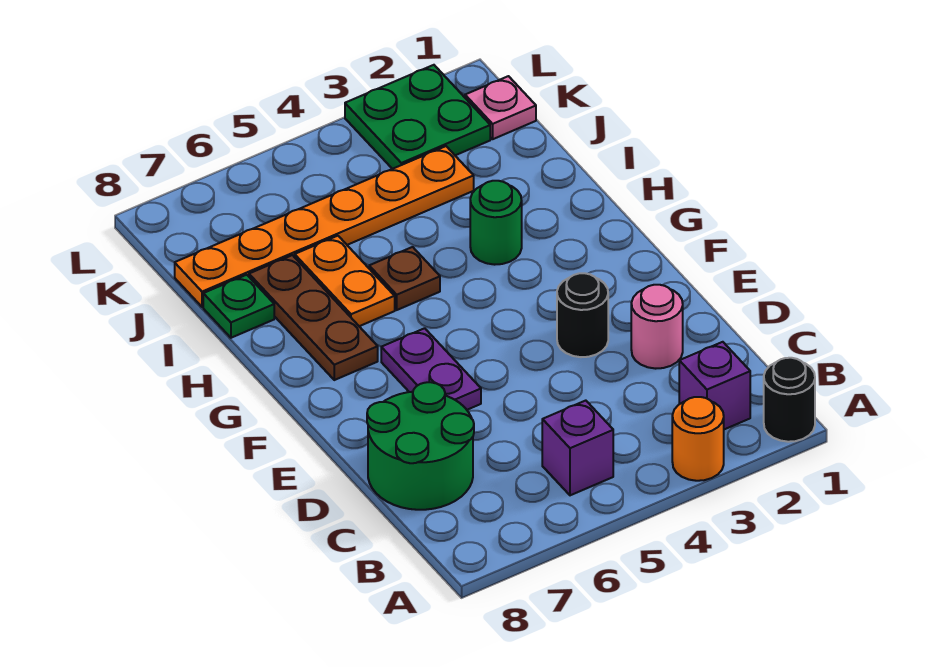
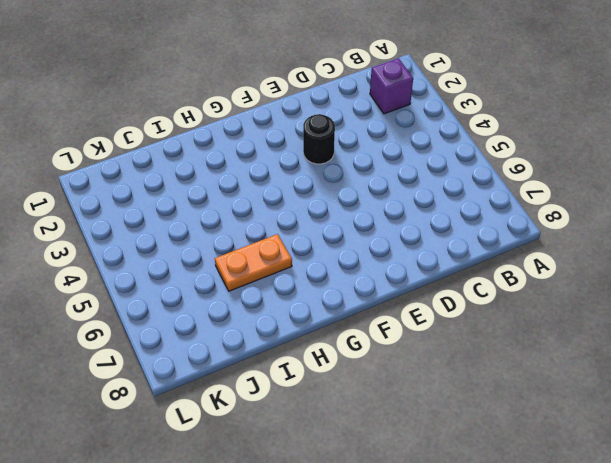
none -> black 1x1 round brick [764,358,815,442]
none -> orange 1x1 round brick [672,397,724,481]
none -> purple 1x1 brick [542,401,613,495]

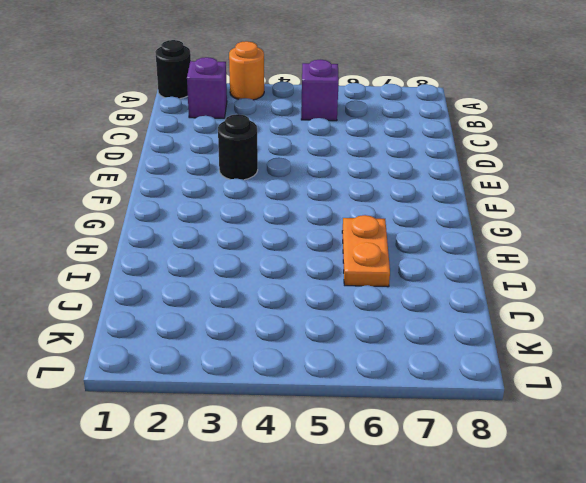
none -> green 2x2 round brick [367,382,474,510]
none -> pink 1x1 round brick [631,285,683,369]
none -> purple 1x2 plate [381,328,481,410]

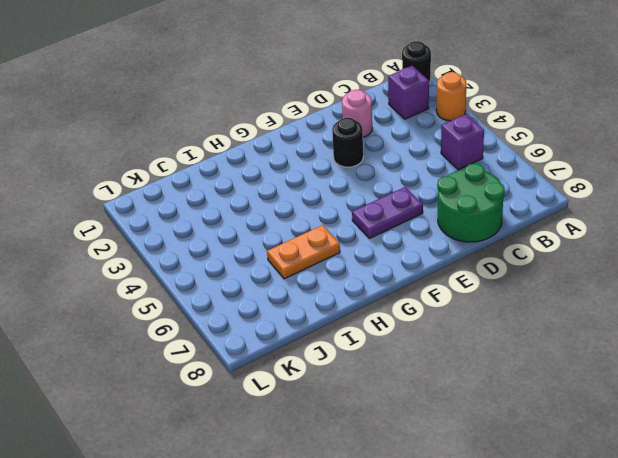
none -> brown 1x3 plate [249,255,378,380]
none -> green 1x1 round brick [470,181,522,265]
none -> brown 1x1 plate [369,247,440,310]

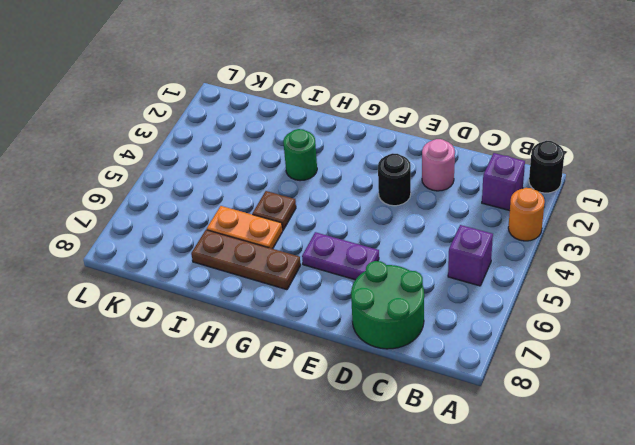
none -> green 1x1 plate [203,275,274,338]
none -> orange 1x6 plate [175,146,474,307]
none -> pink 1x1 plate [465,76,536,139]

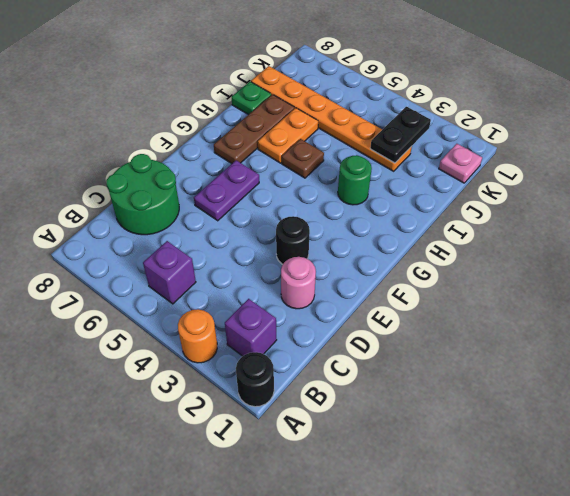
black 1x2 plate [370,107,431,163] -> none
none -> green 2x2 plate [345,65,490,169]

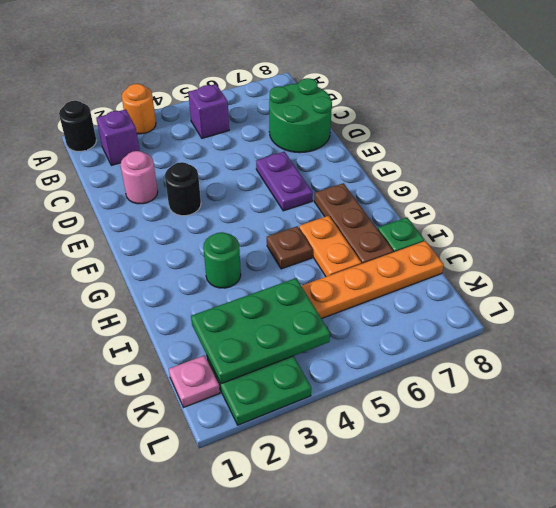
green 2x3 plate [191,278,330,384] -> none

